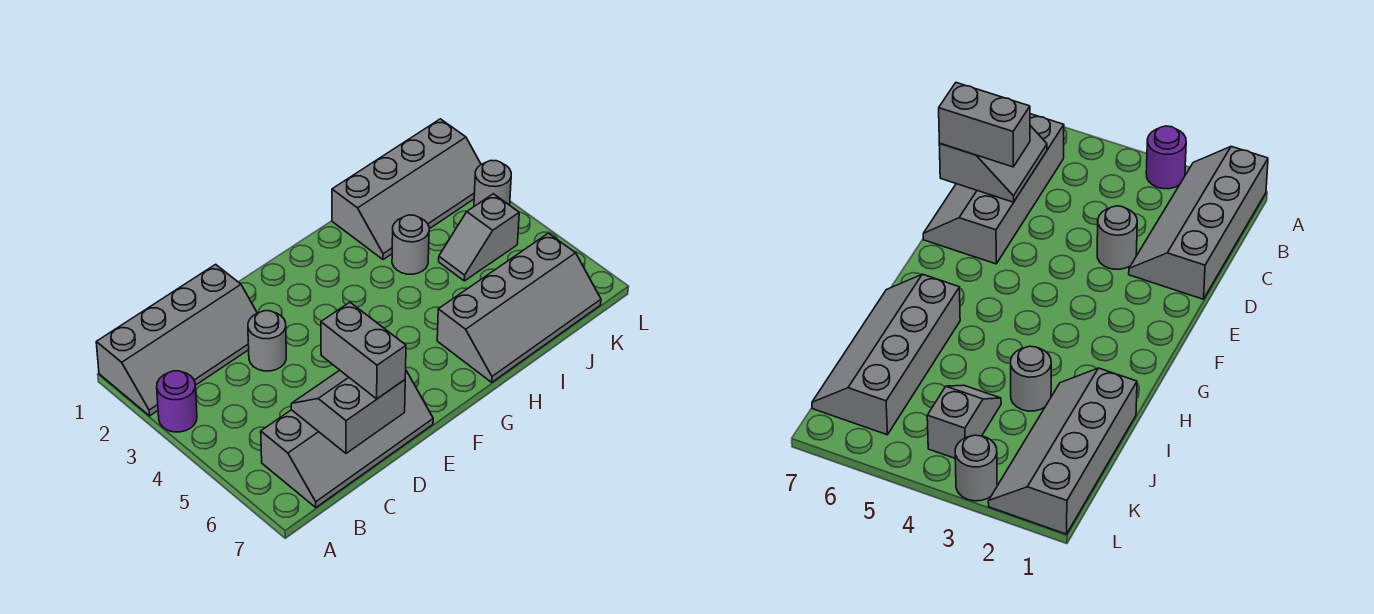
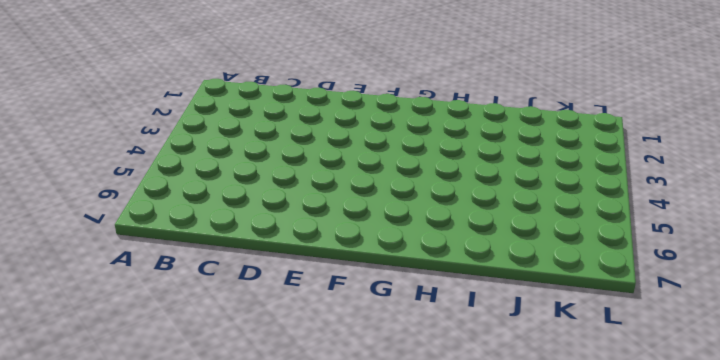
none -> grey 2x4 slope [96,264,257,416]
none -> purple 1x1 round brick [157,371,197,432]

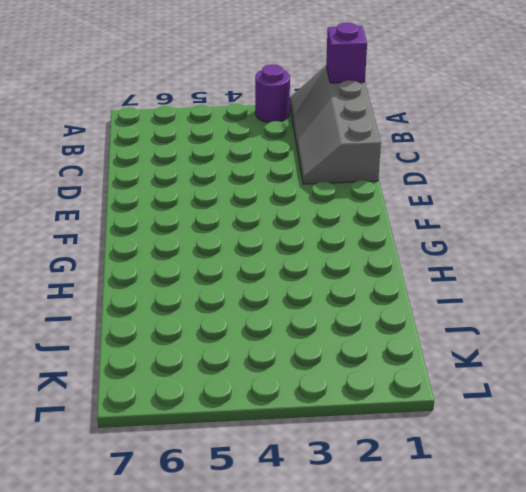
purple 1x1 brick [326,23,367,83] -> none
none -> grey 2x4 slope [261,371,433,507]
none -> grey 1x1 round brick [248,311,286,371]

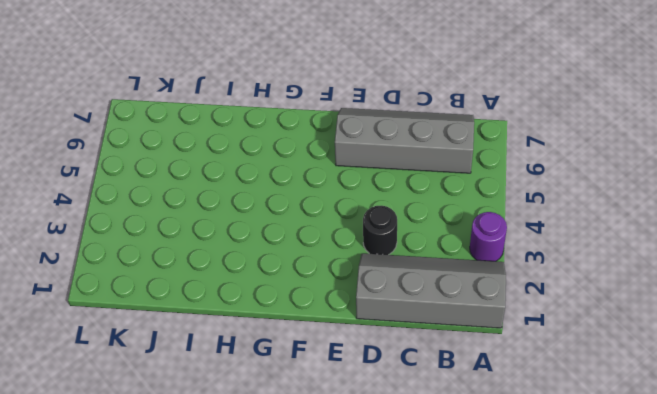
black 1x1 round brick [363,206,397,255] -> grey 1x1 round brick [248,311,286,371]
none -> grey 2x4 slope [437,233,601,382]
none -> grey 2x4 slope [332,119,481,260]

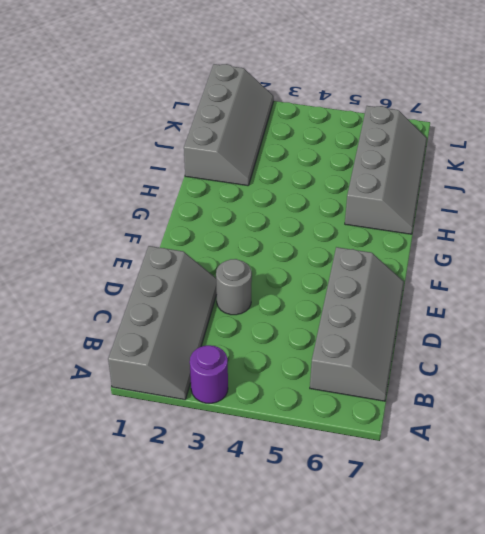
none -> grey 1x1 round brick [392,215,429,274]
none -> grey 1x2 slope [439,194,519,281]

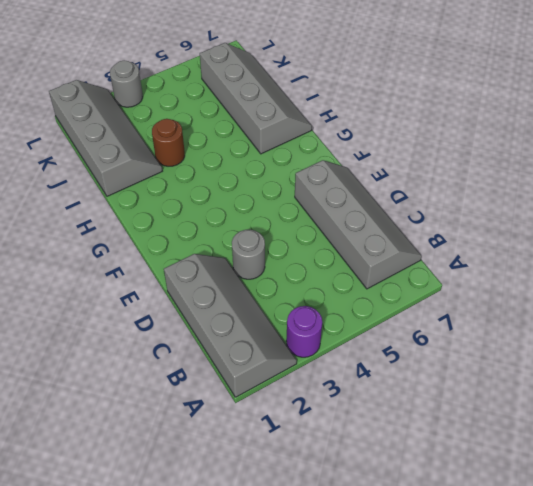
brown 1x1 round brick [152,119,185,166] -> grey 1x1 round brick [392,215,429,274]
none -> grey 1x2 slope [439,194,519,281]
none -> grey 2x2 slope [291,370,405,453]

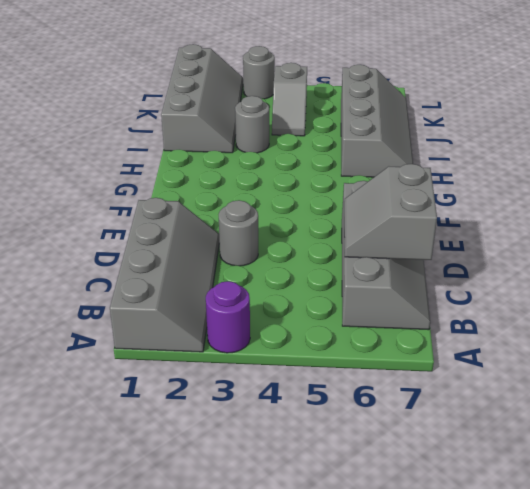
none -> grey 1x2 brick [321,302,406,399]

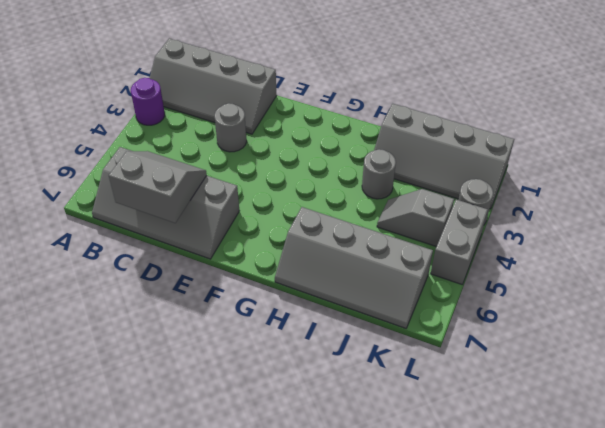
grey 1x2 brick [431,200,488,284] -> grey 1x2 brick moved to [321,302,406,399]

